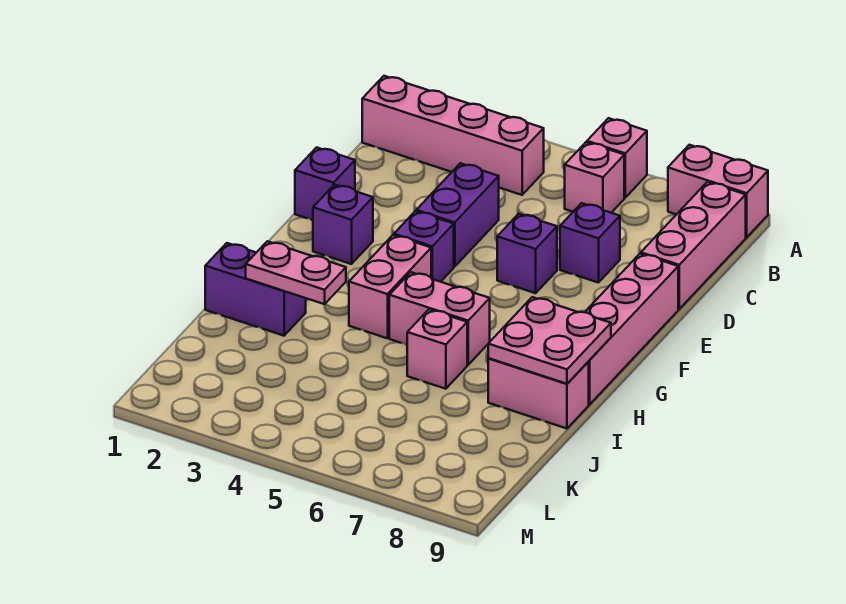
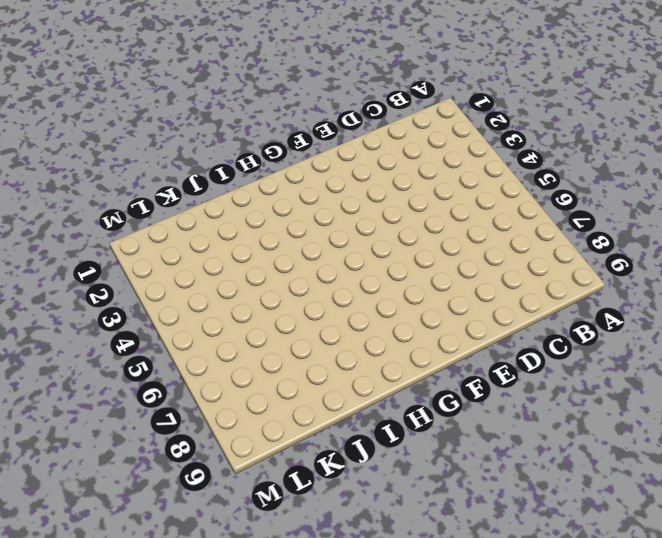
none -> pink 1x1 brick [587,118,647,197]
none -> pink 1x2 brick [668,145,768,237]
none -> pink 1x4 brick [362,76,544,195]

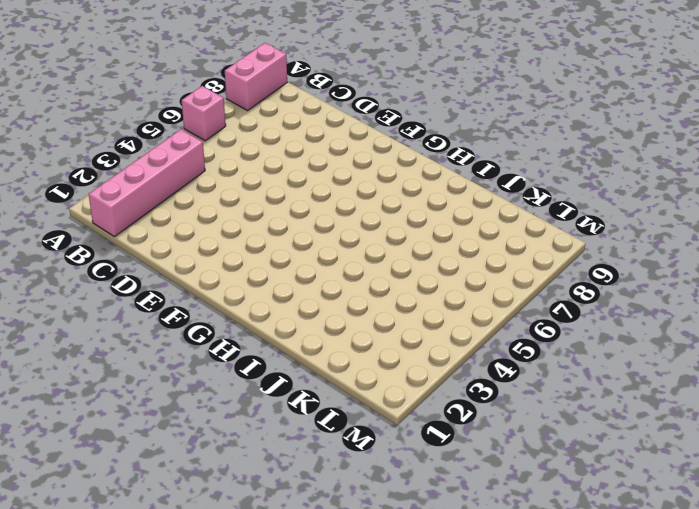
none -> pink 1x1 brick [565,142,624,213]
none -> pink 1x3 brick [641,182,746,309]
none -> purple 1x2 brick [416,163,499,267]

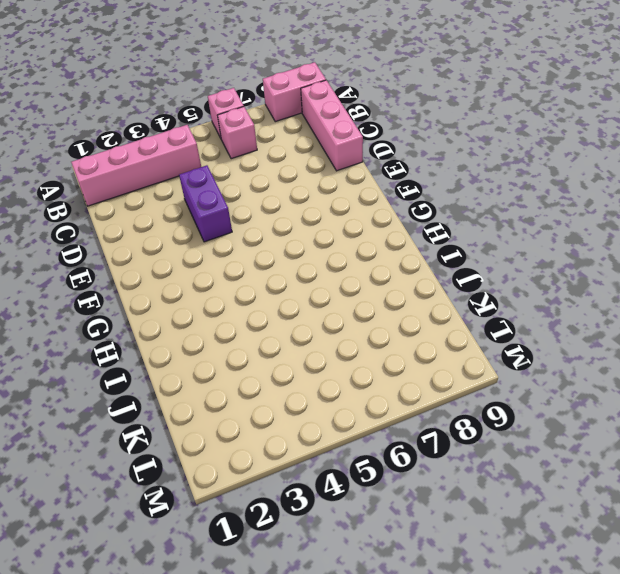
none -> purple 1x1 brick [560,203,620,283]
none -> purple 1x1 brick [295,147,355,220]
none -> purple 1x1 brick [497,214,557,293]

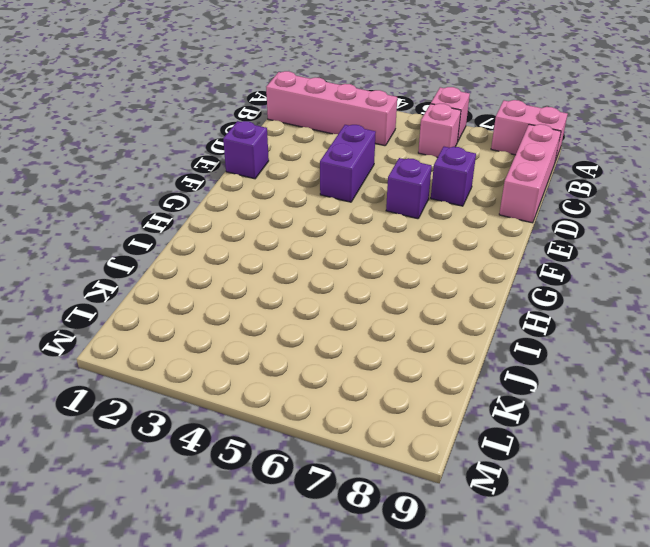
none -> pink 1x4 brick [585,254,678,405]
none -> purple 1x1 brick [313,185,373,264]
none -> purple 1x1 brick [394,211,454,282]

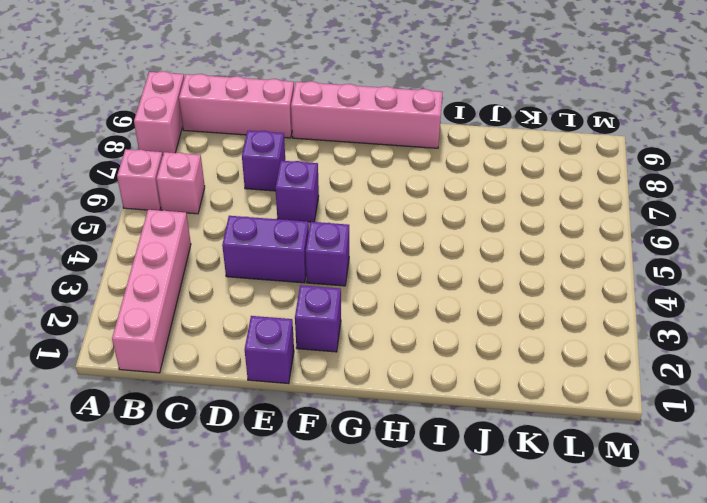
none -> pink 1x2 brick [349,235,431,338]
none -> pink 1x2 brick [389,272,490,365]
none -> purple 1x2 brick [205,243,306,336]

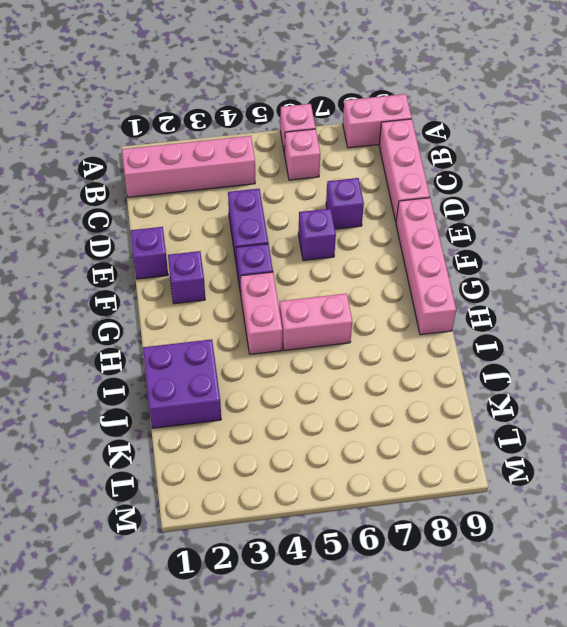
purple 2x2 brick [143,339,221,428] -> purple 1x2 brick [205,243,306,336]
none -> pink 1x1 brick [407,309,467,389]
none -> pink 1x2 brick [488,358,589,429]
none -> pink 2x2 plate [488,297,611,384]

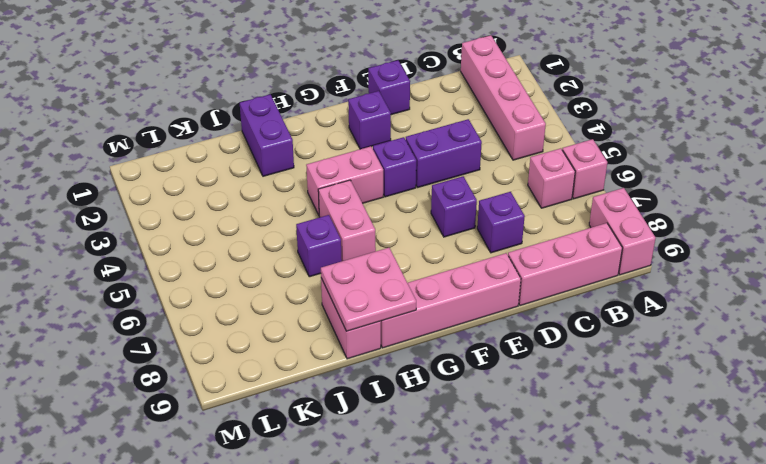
purple 1x1 brick [296,215,342,277] -> pink 1x1 brick [407,309,467,389]
none -> pink 1x2 plate [246,241,346,304]

